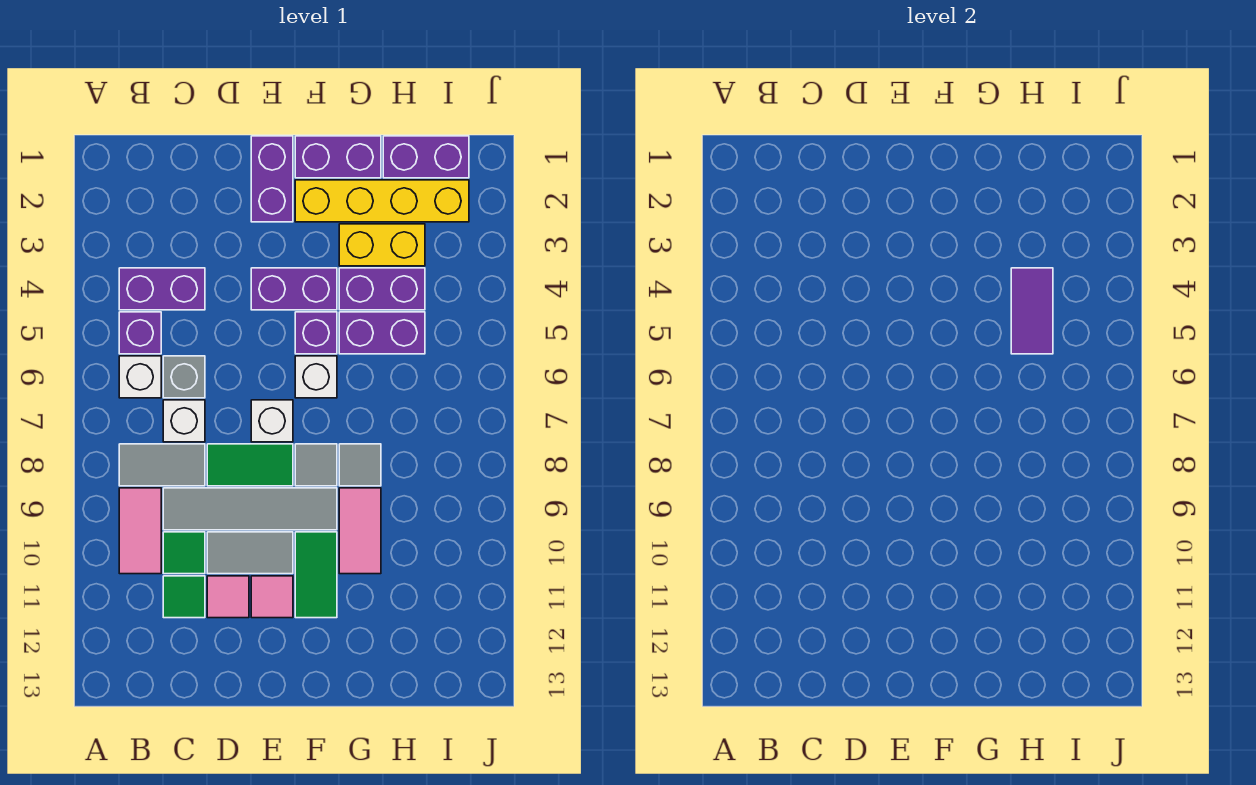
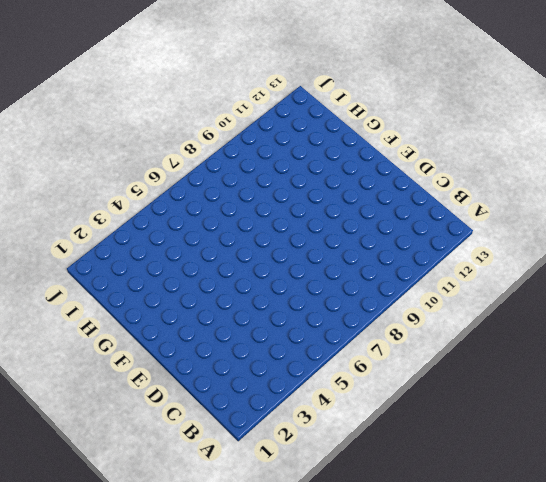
none -> purple 1x2 brick [119,268,205,310]
none -> purple 1x1 brick [119,312,161,354]
none -> white 1x1 brick [119,356,161,398]
none -> grey 1x2 tile [119,444,205,486]

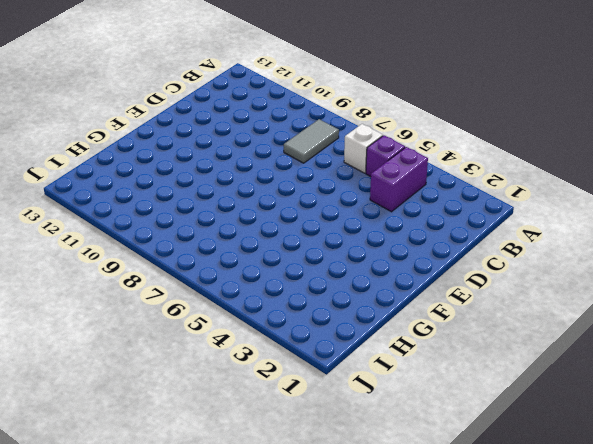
none -> pink 1x2 tile [119,488,161,574]
none -> grey 1x1 brick [163,356,205,398]
none -> white 1x1 brick [163,400,205,442]
none -> grey 1x4 tile [163,488,337,530]

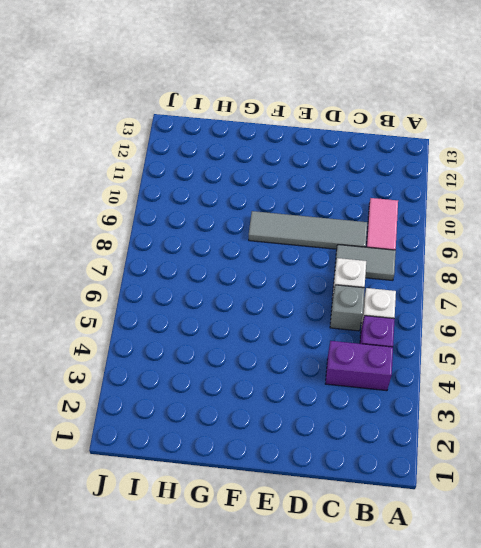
none -> green 1x1 tile [163,532,205,574]
none -> green 1x1 tile [163,576,205,618]
none -> green 1x2 tile [207,444,293,486]
none -> grey 1x2 tile [207,532,293,574]

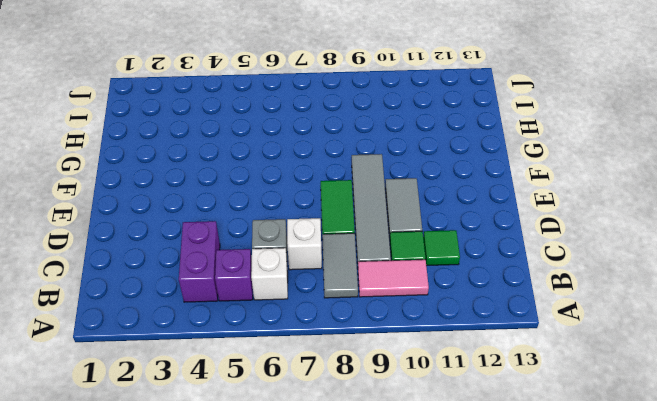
none -> pink 1x1 tile [207,576,249,618]
none -> purple 1x2 brick [251,136,293,222]
none -> purple 1x2 brick [251,268,337,310]
none -> white 1x1 brick [251,400,293,442]

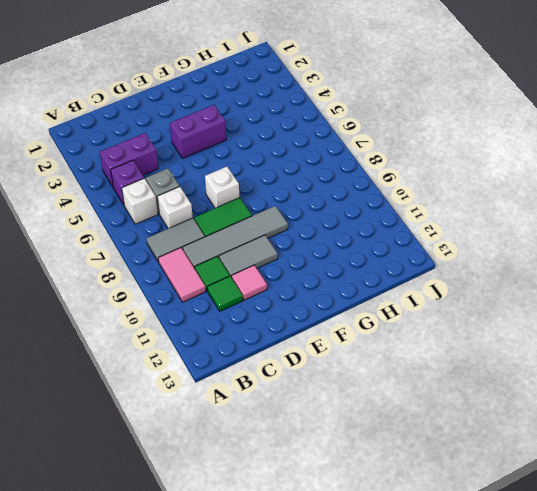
none -> purple 1x2 brick [251,136,293,222]
none -> pink 1x1 tile [251,576,293,618]
none -> purple 1x2 brick [295,136,381,178]
none -> yellow 1x4 brick [295,180,469,222]

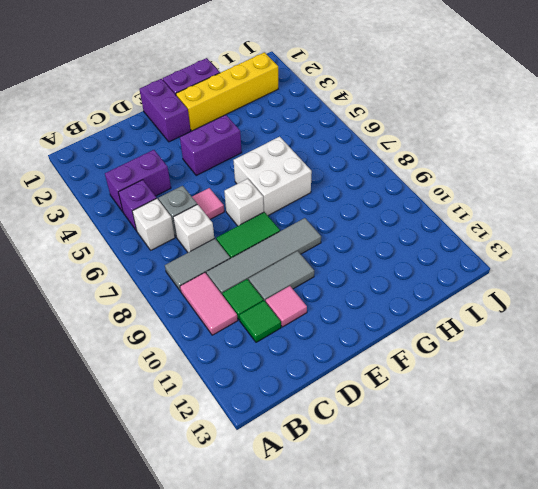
pink 1x1 tile [192,188,224,219] -> pink 1x1 tile moved to [251,576,293,618]
white 2x2 brick [233,137,312,215] -> white 1x1 brick [295,356,337,398]
none -> purple 1x1 brick [295,312,337,354]
none -> grey 1x1 tile [295,444,337,486]
none -> green 1x2 tile [295,532,337,618]
none -> yellow 1x2 brick [339,224,425,266]

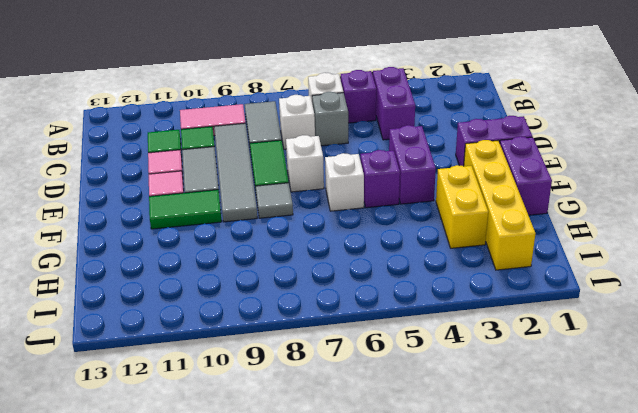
none -> purple 1x2 brick [339,268,425,310]
none -> purple 1x2 brick [339,312,425,354]
none -> grey 1x1 tile [339,444,381,486]
none -> pink 1x2 tile [339,488,381,574]

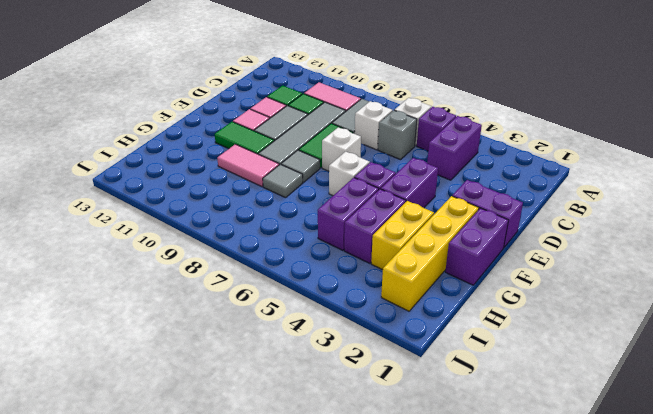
none -> purple 1x2 brick [383,136,469,178]
none -> purple 1x2 tile [1011,268,1053,354]

